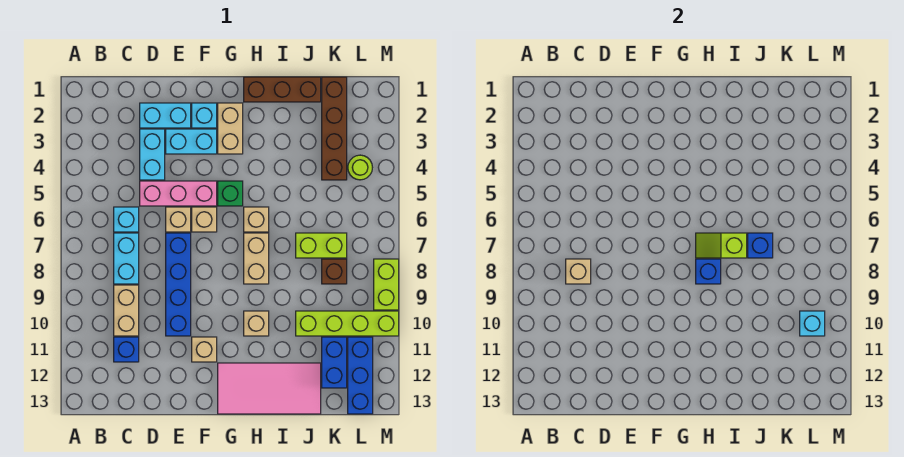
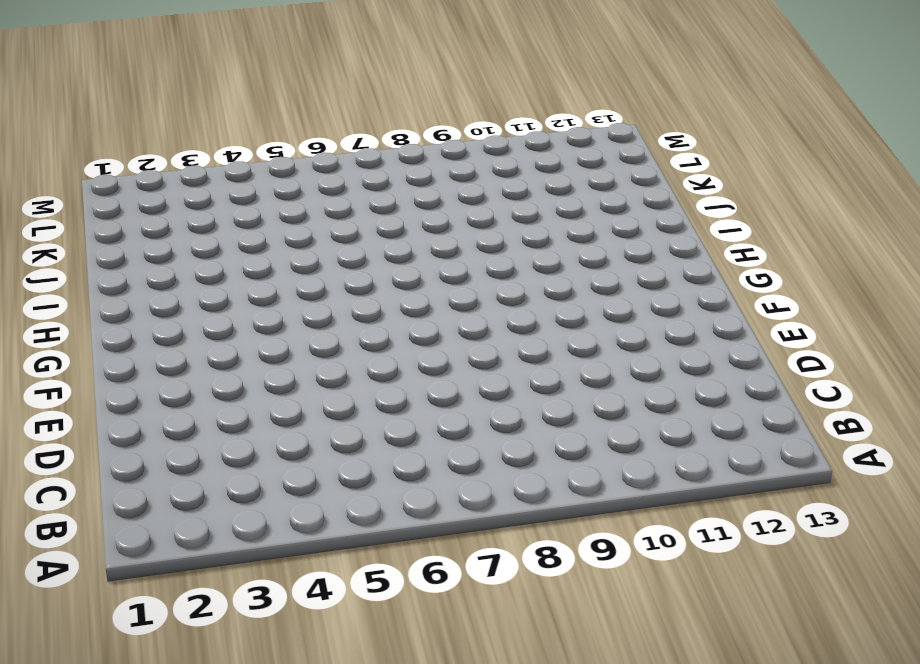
none -> cyan 1x1 brick [114,207,139,232]
none -> cyan 1x2 brick [114,233,139,284]
none -> tan 1x2 brick [114,285,139,336]
none -> blue 1x1 brick [114,337,139,362]

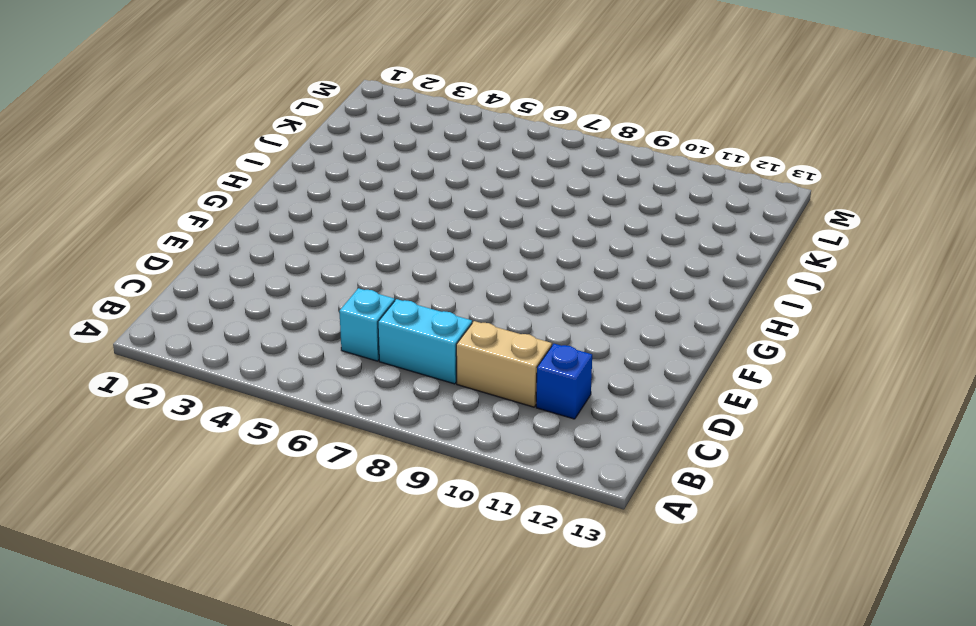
none -> cyan 1x2 brick [140,103,191,128]
none -> cyan 1x2 brick [140,129,165,180]
none -> pink 1x3 brick [140,181,217,206]
none -> cyan 1x2 brick [166,129,217,154]

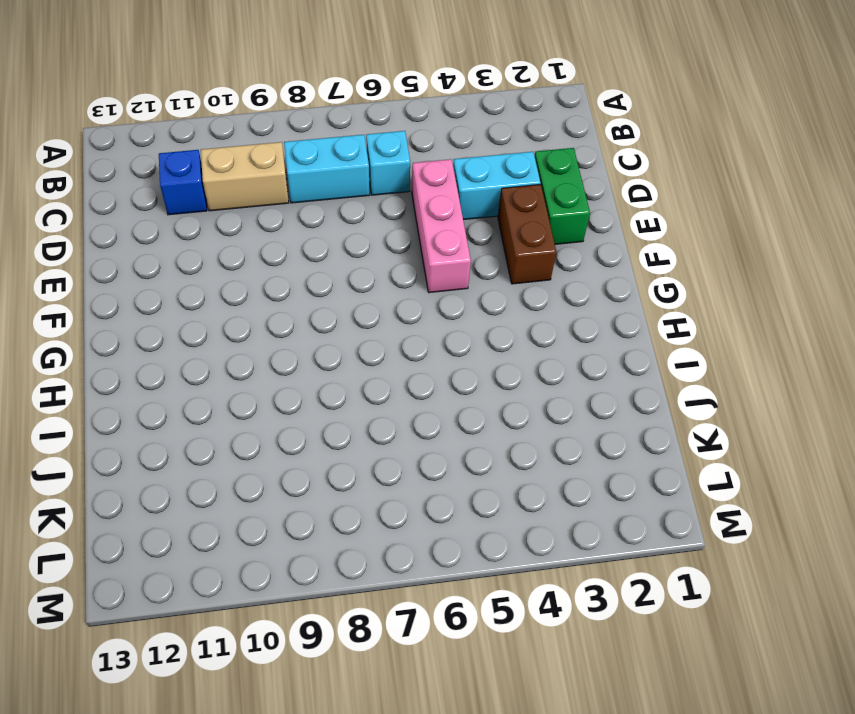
green 1x2 brick [535,148,590,244] -> cyan 1x2 brick [140,103,191,128]
brown 1x2 brick [498,184,556,284] -> cyan 1x2 brick [166,129,217,154]
none -> tan 1x1 brick [166,207,191,232]
none -> blue 1x4 brick [166,233,191,336]
none -> cyan 1x1 brick [192,103,217,128]
none -> tan 1x1 brick [192,207,217,232]

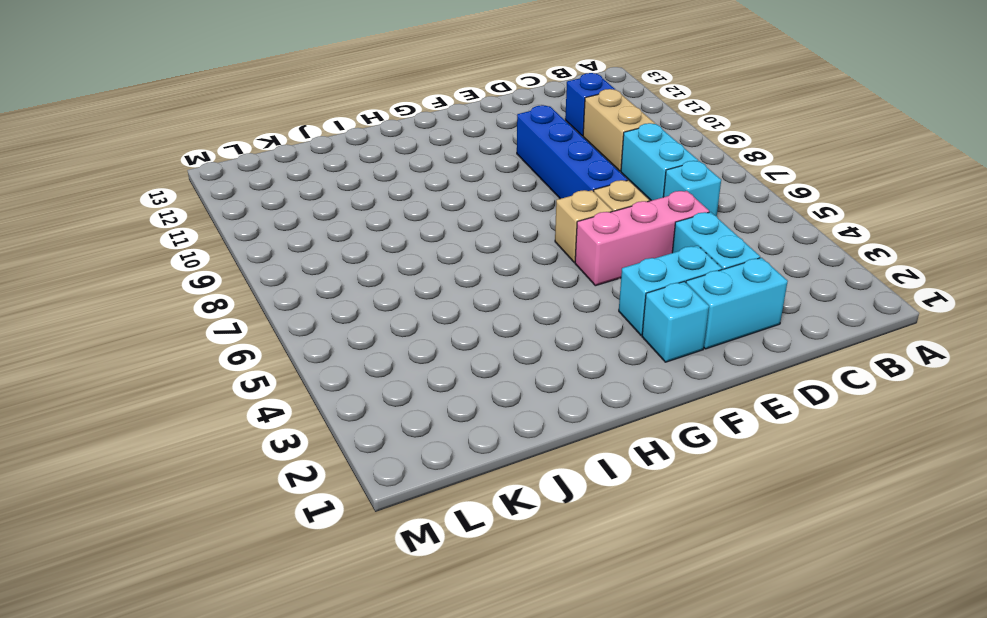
none -> tan 1x1 brick [192,337,217,362]
none -> tan 1x2 brick [218,103,243,154]
none -> green 1x1 brick [218,181,243,206]
none -> pink 2x4 tile [218,363,321,414]

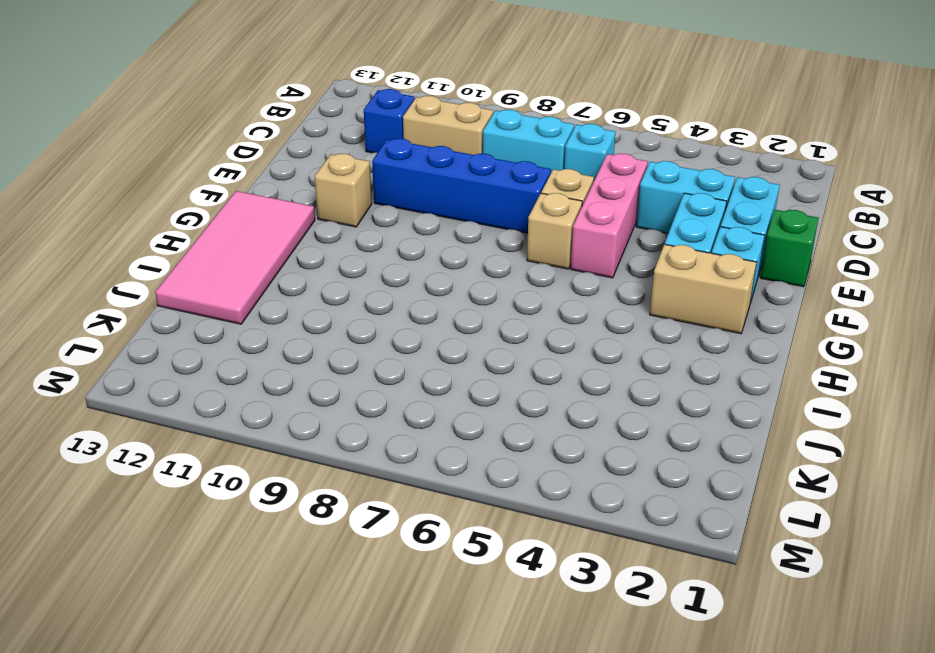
green 1x1 brick [760,210,818,287] -> green 1x1 brick moved to [218,181,243,206]
none -> brown 1x3 brick [244,77,321,102]
none -> tan 1x1 brick [244,207,269,232]
none -> tan 1x2 brick [244,233,269,284]
none -> tan 1x1 brick [244,311,269,336]

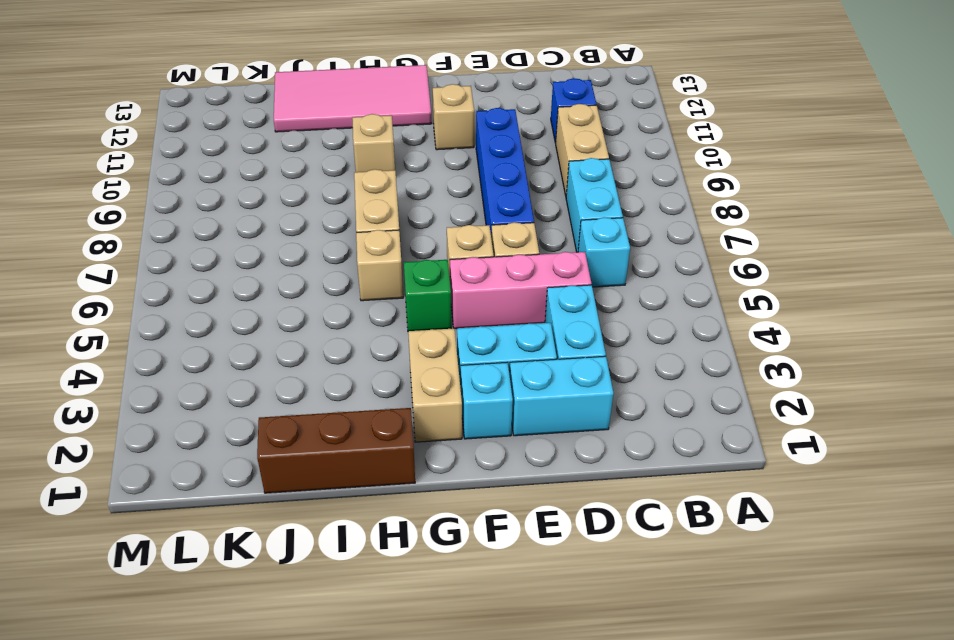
none -> lime 1x2 brick [296,233,347,258]
none -> lime 1x4 brick [296,311,399,336]
none -> brown 1x4 brick [322,77,347,180]
none -> brown 1x1 brick [322,259,347,284]

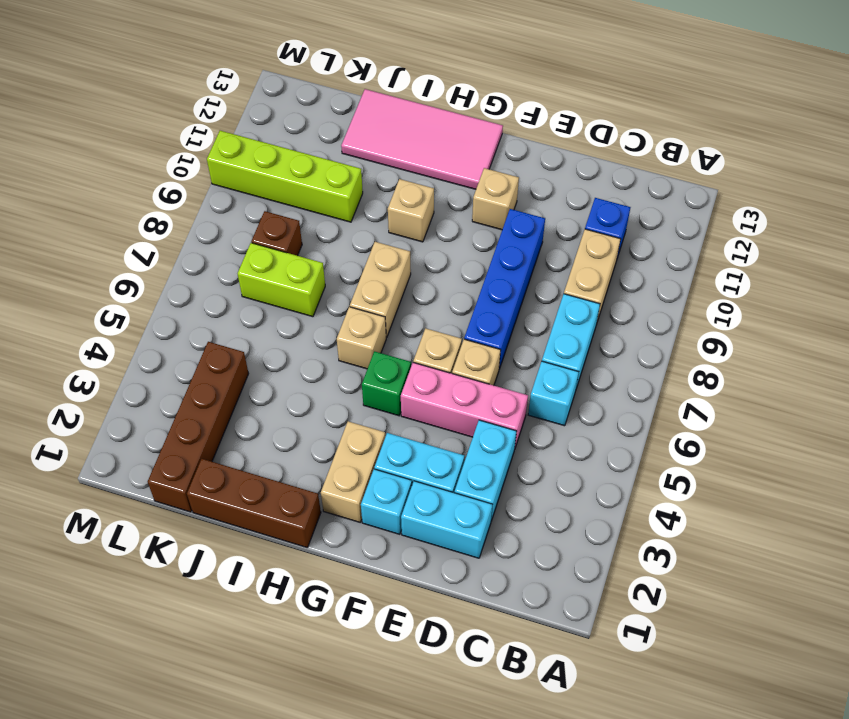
none -> blue 1x2 brick [322,337,347,388]
none -> lime 1x1 round brick [348,155,372,180]
none -> blue 1x3 brick [348,337,373,414]
none -> lime 1x2 brick [374,259,399,310]

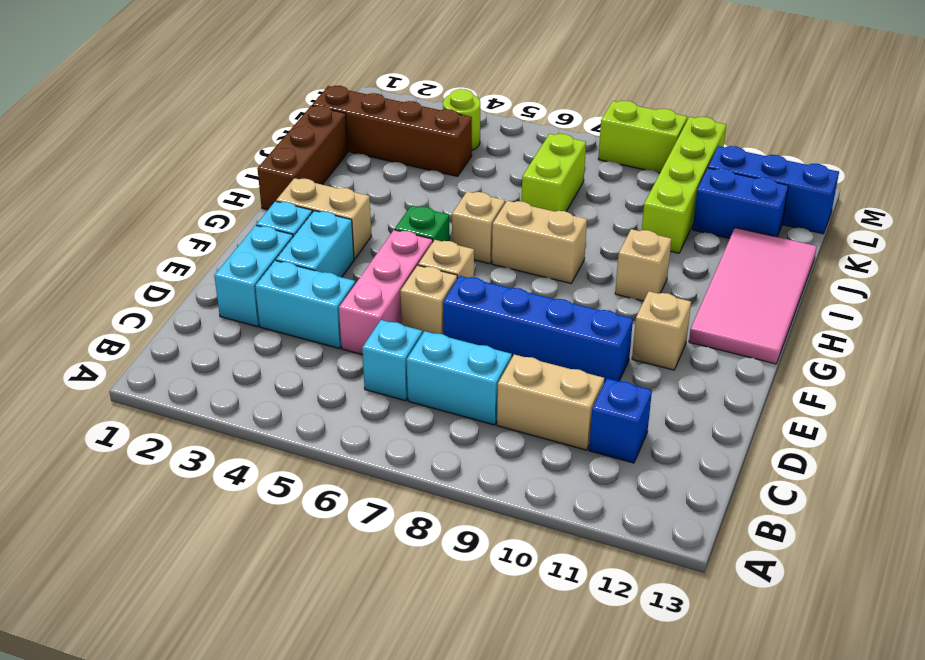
none -> brown 1x1 brick [322,259,347,284]
none -> tan 1x1 brick [566,259,591,284]
none -> lime 1x2 slope [696,233,747,258]
none -> blue 1x1 brick [696,259,721,284]

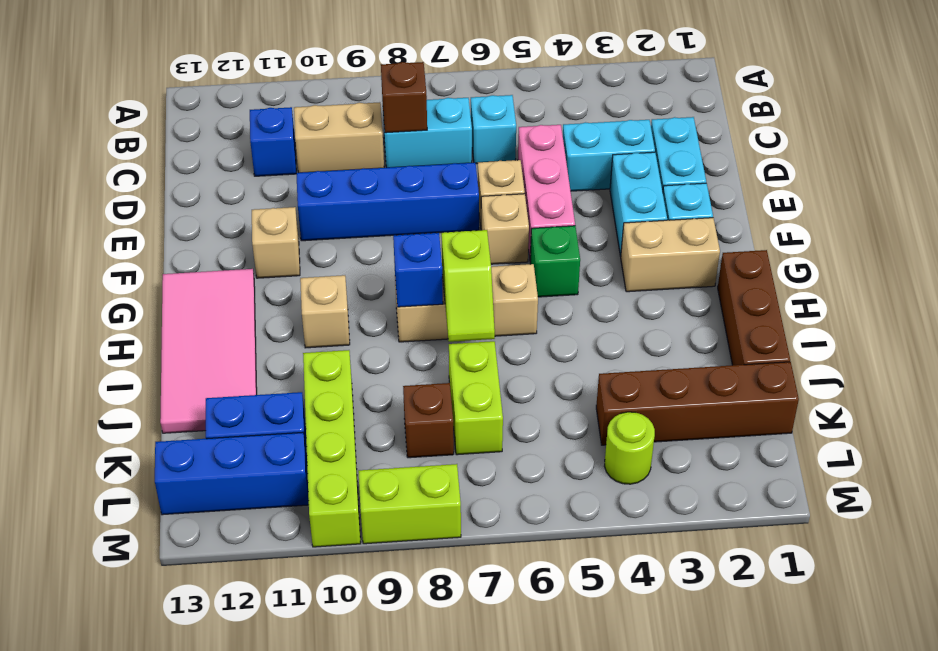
brown 1x1 brick [381,62,427,133] -> tan 1x1 brick [566,259,591,284]
lime 1x2 slope [441,230,495,342] -> lime 1x2 slope turned to [696,233,747,258]
none -> blue 1x1 brick [748,233,773,258]
none -> cyan 1x1 brick [800,311,825,336]

